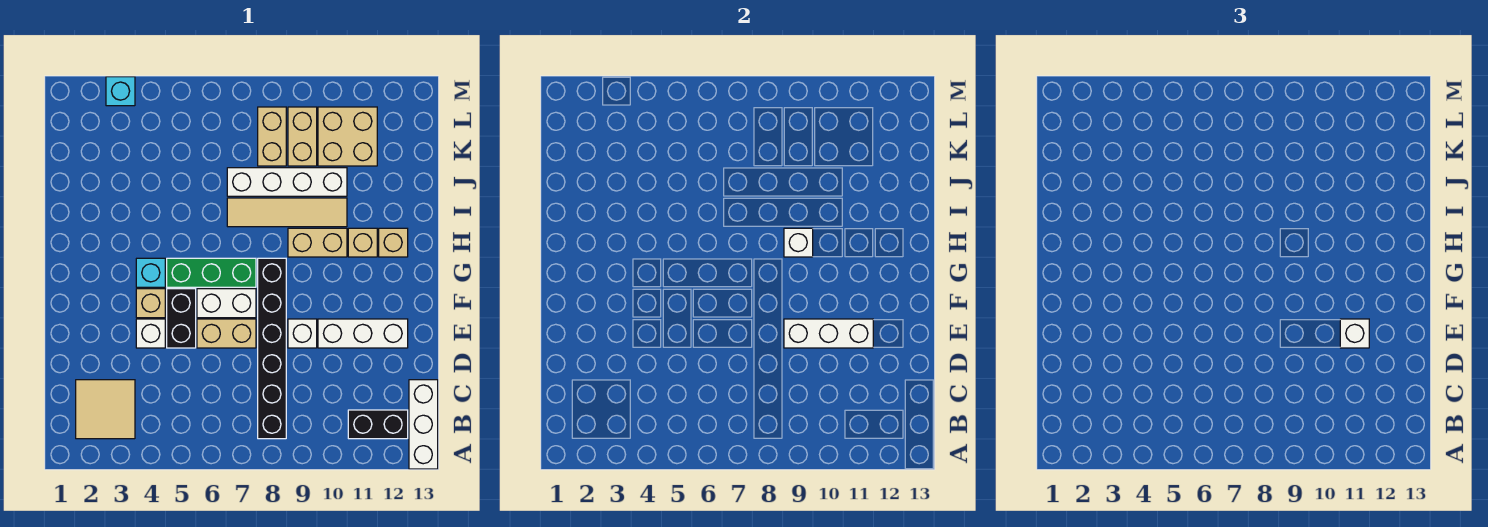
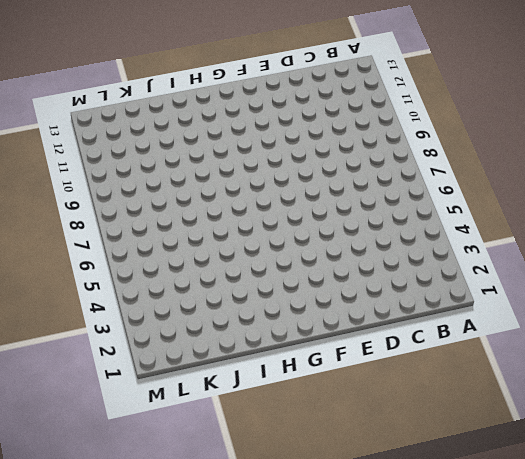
none -> white 1x3 brick [409,380,438,469]
none -> tan 2x2 tile [76,380,135,439]
none -> black 1x6 brick [258,258,286,439]

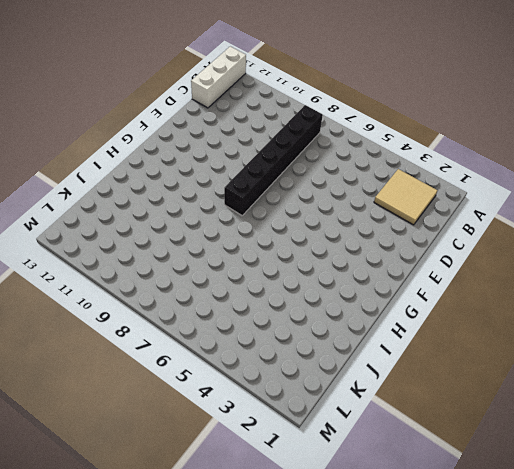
none -> black 1x2 brick [348,410,408,439]
none -> white 1x1 brick [136,319,165,348]
none -> black 1x2 brick [167,289,196,348]

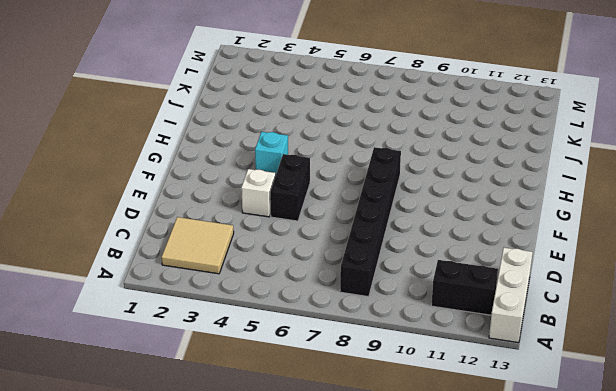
none -> tan 1x2 brick [197,319,256,348]
none -> white 1x1 brick [288,319,317,348]
none -> white 1x3 brick [318,319,408,348]

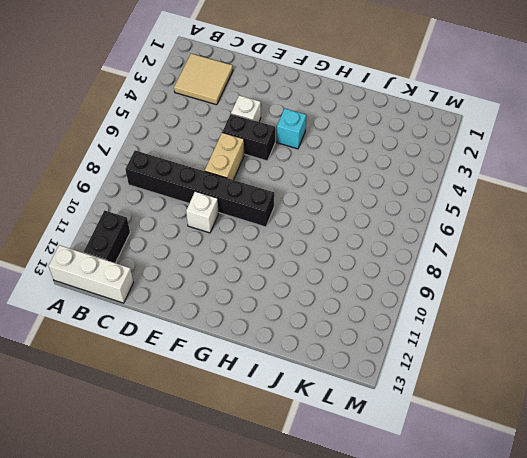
none -> white 1x3 brick [318,319,408,348]
none -> tan 1x1 brick [136,289,165,318]
none -> white 1x2 brick [197,289,256,318]

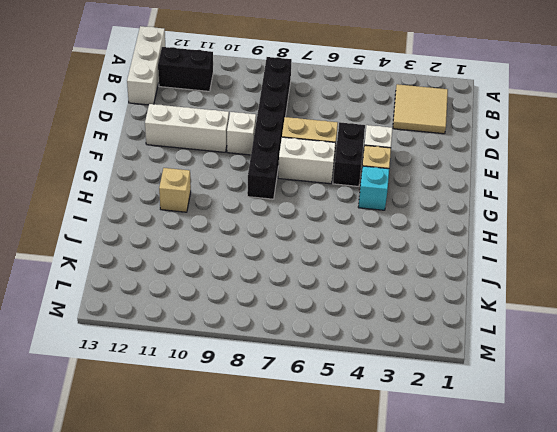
none -> green 1x3 brick [167,258,256,287]
none -> tan 1x2 brick [288,228,347,257]
none -> tan 1x1 brick [379,228,408,257]

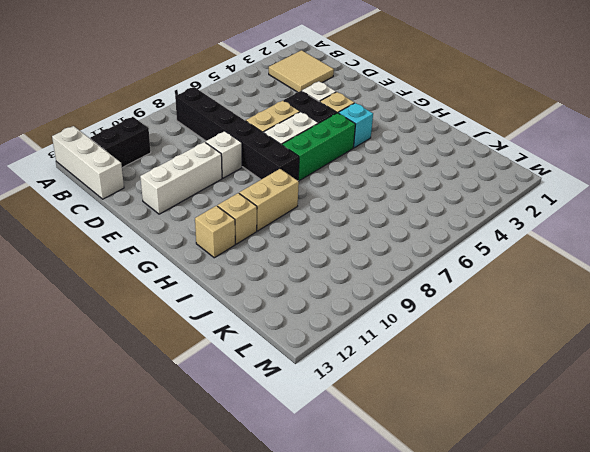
none -> tan 1x4 tile [227,198,347,227]
none -> white 1x4 brick [227,168,347,196]
none -> tan 1x2 brick [258,107,286,166]

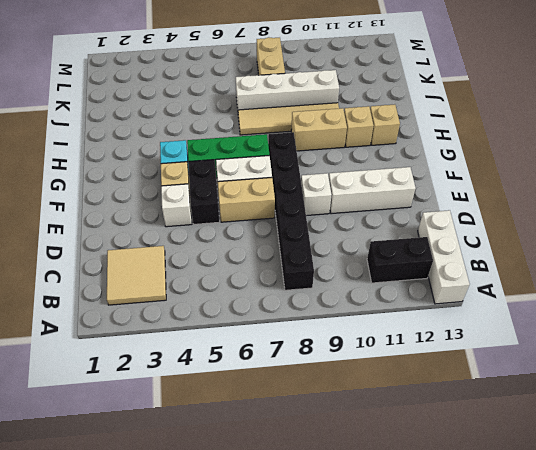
none -> tan 1x2 brick [288,107,317,166]
none -> tan 2x2 brick [318,107,377,166]
none -> cyan 1x1 brick [106,77,135,106]

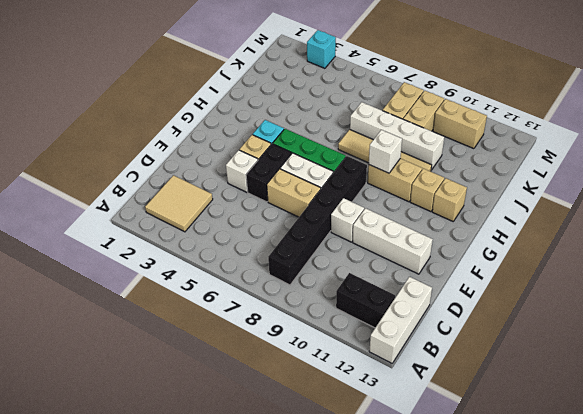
tan 1x2 brick [433,99,487,149] -> tan 2x2 brick [318,107,377,166]
none -> white 1x3 brick [784,319,873,348]
none -> white 1x1 brick [1340,319,1369,348]

